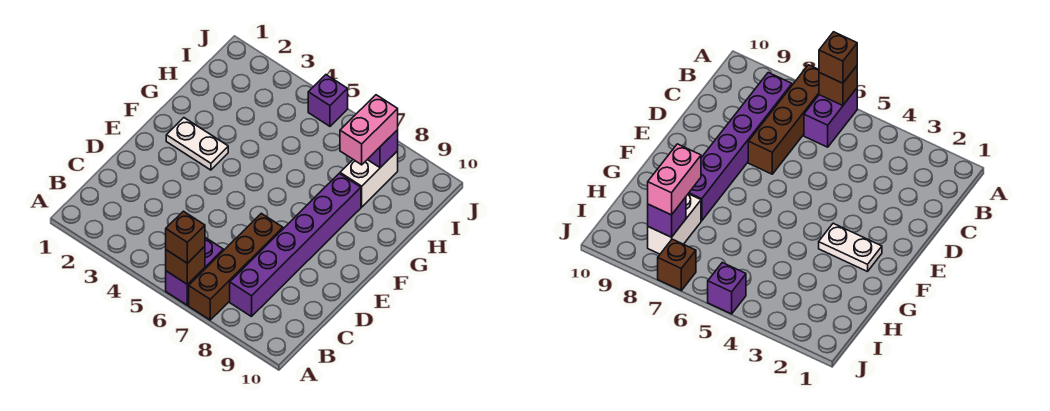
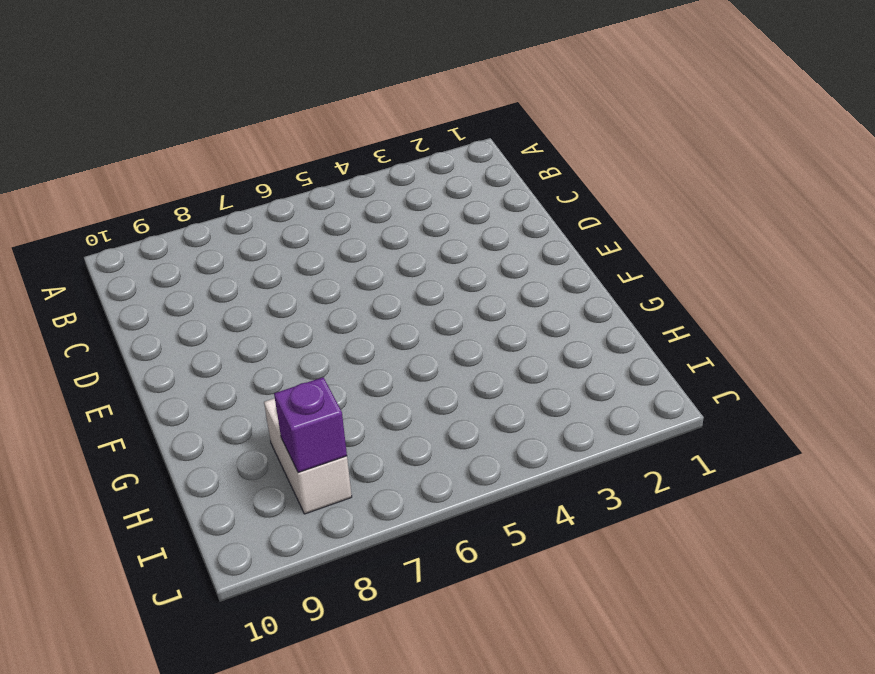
none -> purple 1x2 brick [166,238,223,305]
none -> brown 1x4 brick [189,213,283,320]

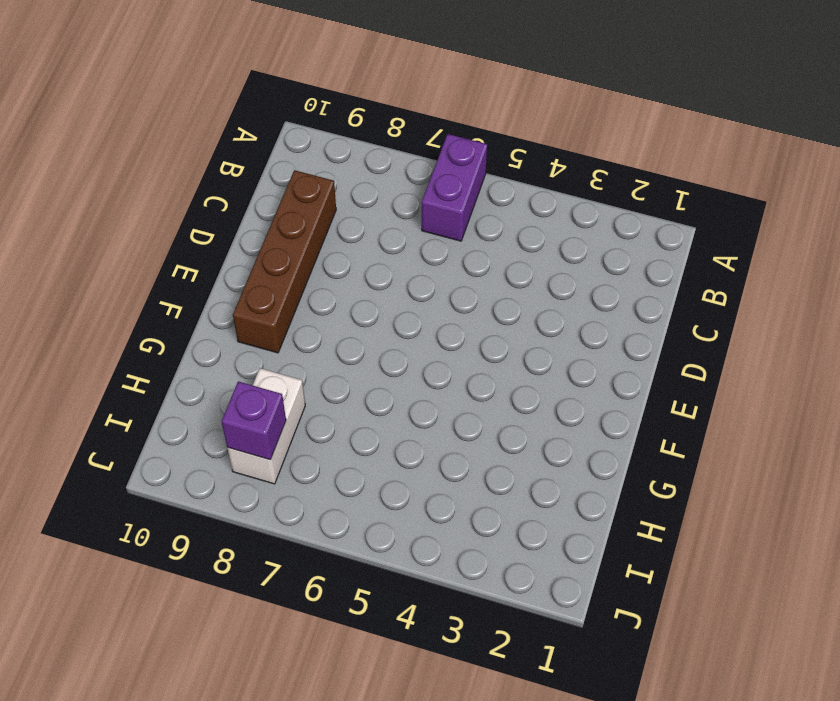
brown 1x4 brick [233,170,336,353] -> brown 1x4 brick moved to [189,213,283,320]
none -> purple 1x6 brick [230,173,361,317]
none -> white 1x2 plate [166,118,228,170]

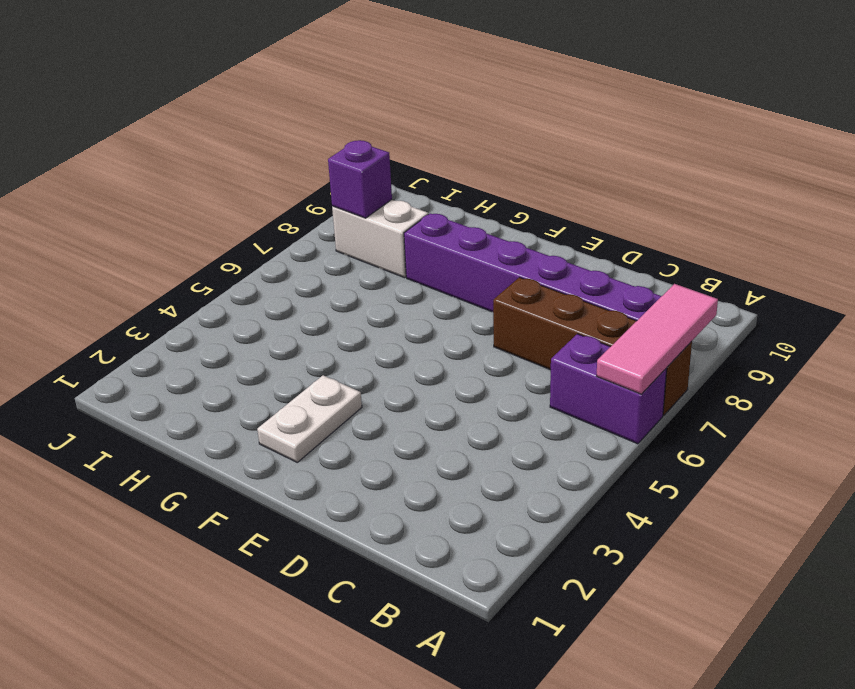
pink 1x3 tile [597,284,718,394] -> brown 1x1 brick [166,247,205,284]
none -> purple 1x1 brick [308,75,348,126]
none -> brown 1x1 brick [658,239,696,290]

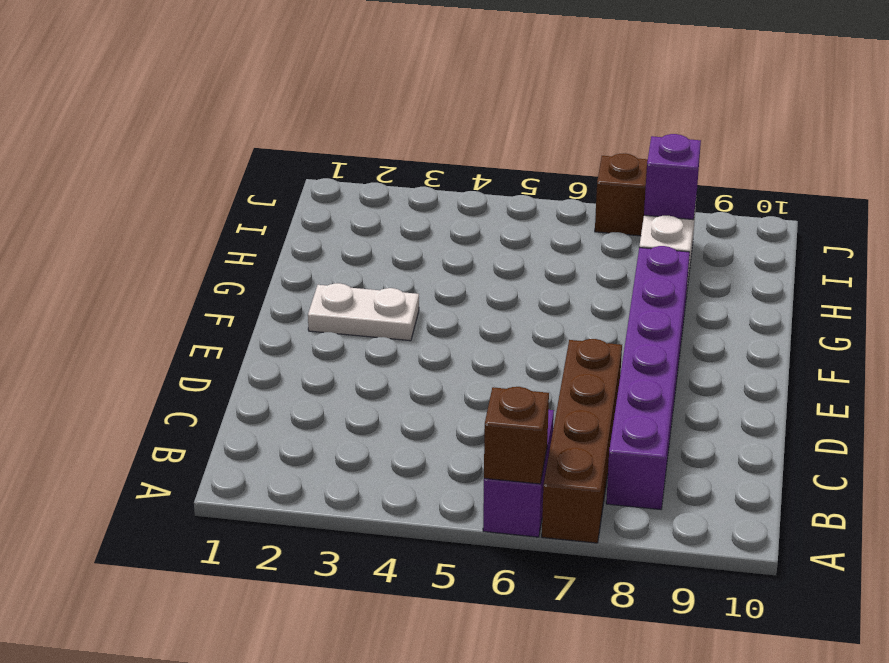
none -> purple 1x1 brick [308,75,348,126]
none -> brown 1x1 brick [166,211,205,263]

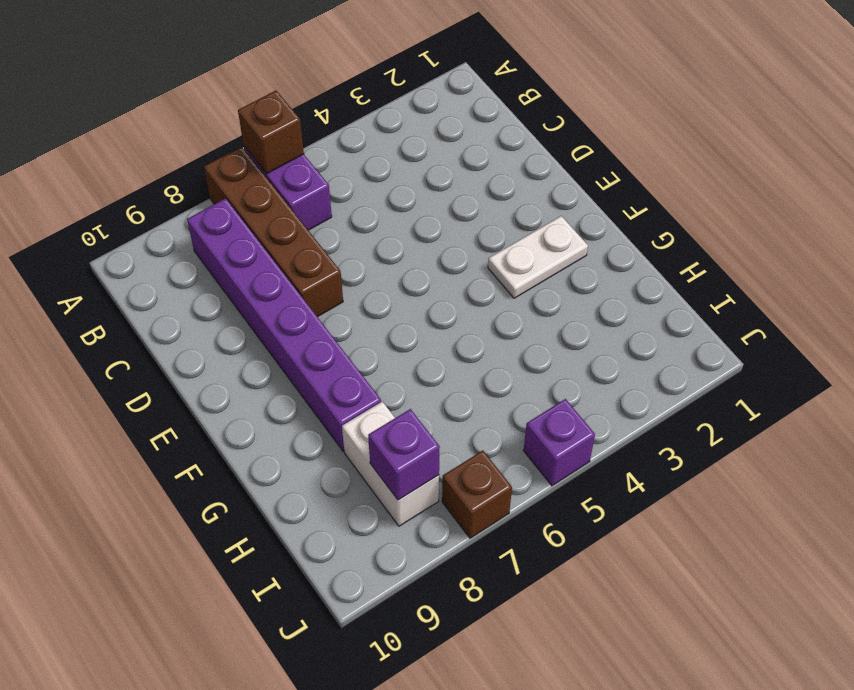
none -> brown 1x1 brick [166,211,205,263]
none -> pink 1x2 brick [340,95,398,165]

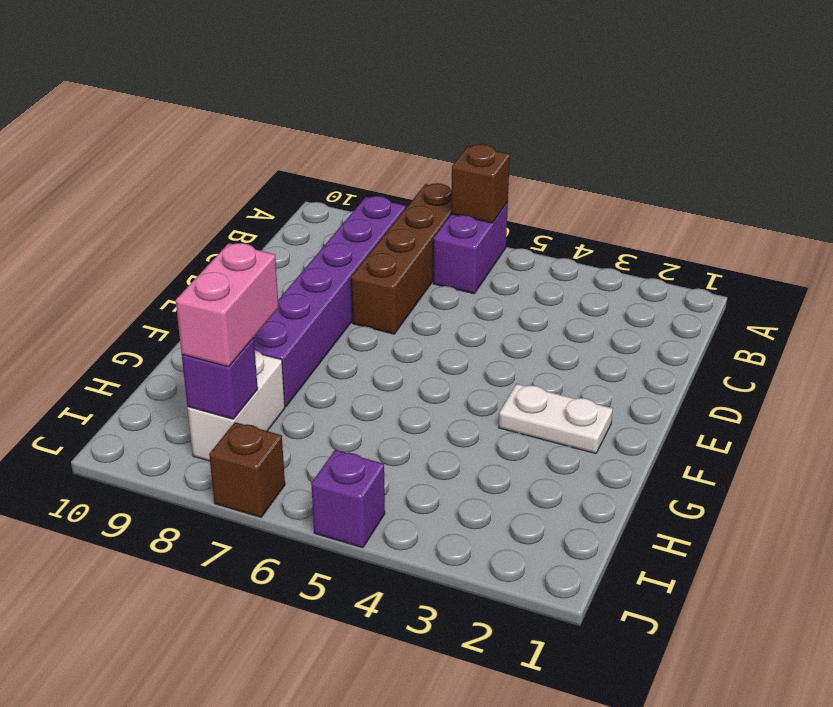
none -> brown 1x1 brick [166,211,205,263]

